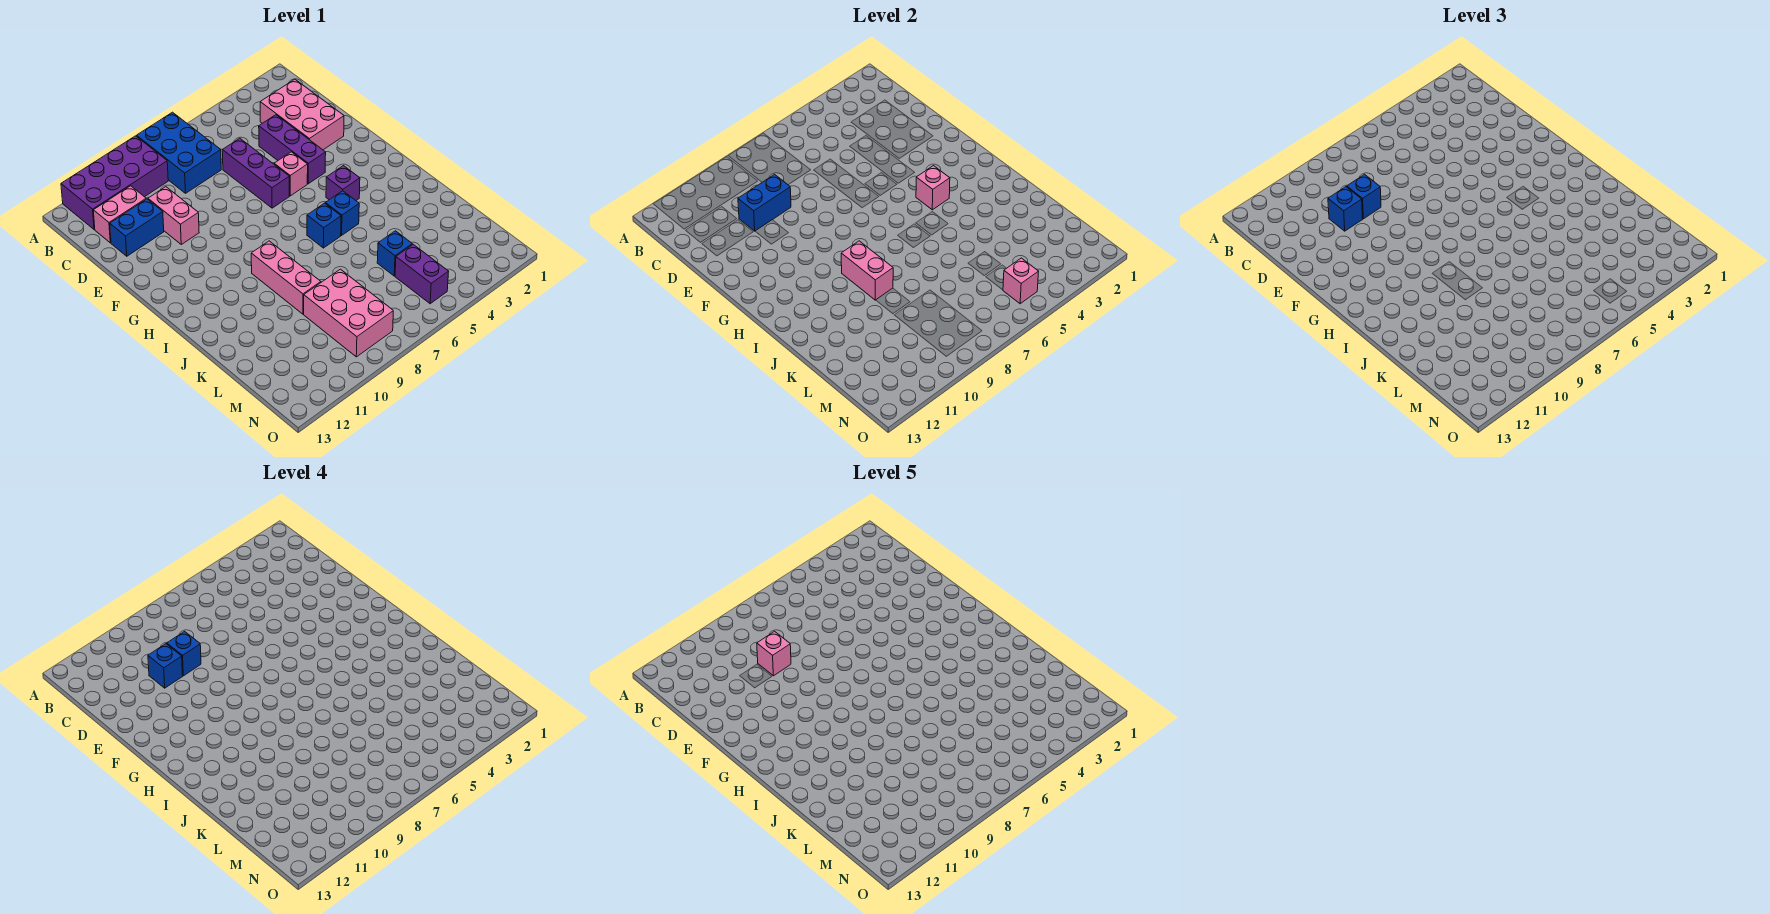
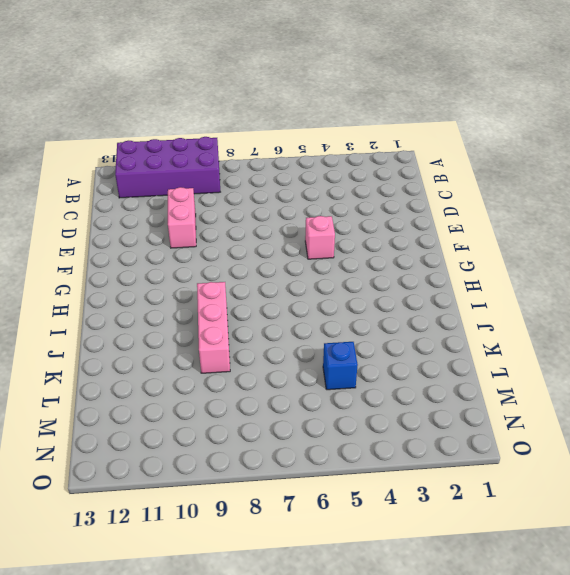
none -> blue 2x3 brick [137,112,221,193]
none -> pink 2x3 brick [260,79,344,150]
none -> pink 1x2 brick [93,186,146,243]

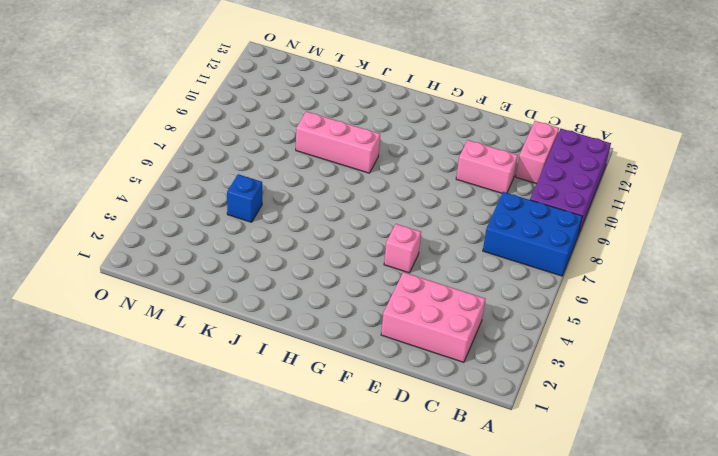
none -> purple 1x3 brick [259,115,326,184]
none -> purple 1x3 brick [222,138,289,208]
none -> blue 1x2 brick [110,199,164,256]

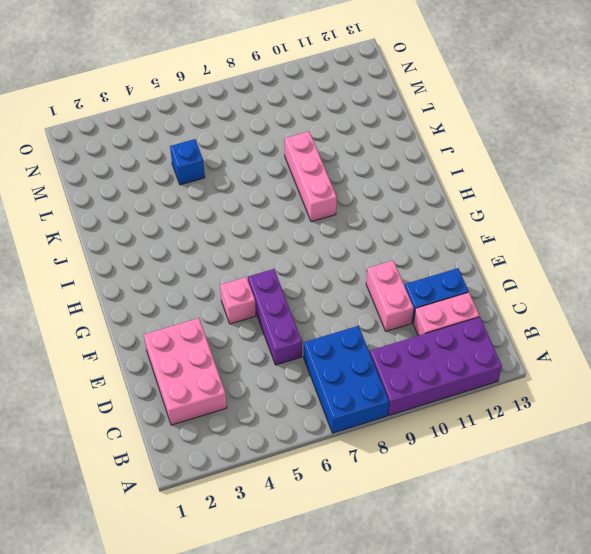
none -> purple 1x3 brick [259,115,326,184]
none -> purple 1x1 brick [326,166,360,200]
none -> blue 1x1 brick [325,191,359,235]

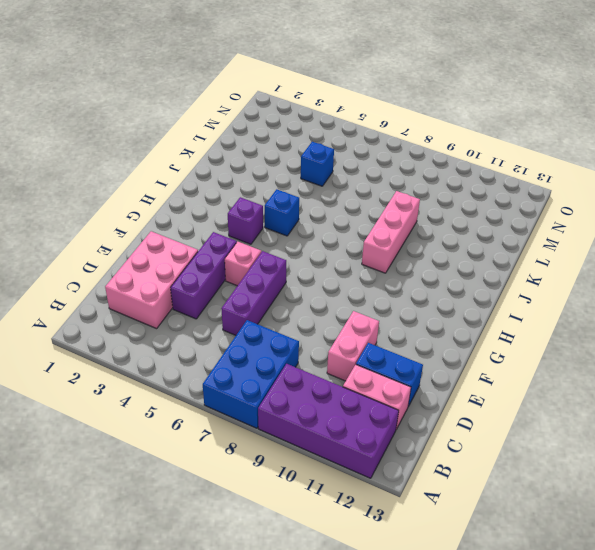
none -> blue 1x1 brick [307,203,341,248]
none -> pink 2x3 brick [304,269,393,357]
none -> purple 1x2 brick [395,244,449,304]

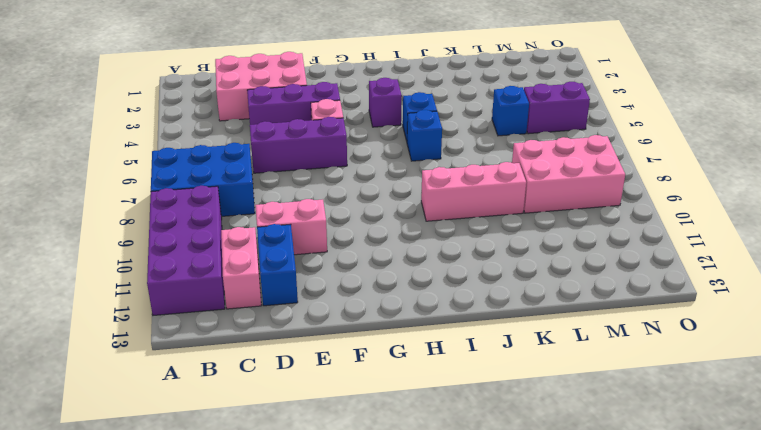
none -> blue 1x2 brick [738,174,791,231]
none -> pink 1x1 brick [916,166,950,210]
none -> pink 1x2 brick [841,241,893,300]

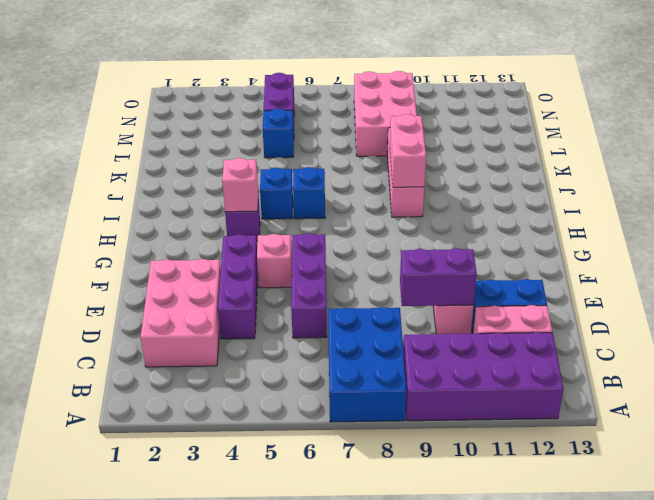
purple 1x2 brick [400,248,477,306] -> blue 1x2 brick [738,174,791,231]
none -> pink 1x1 brick [1003,258,1039,304]
none -> blue 1x1 brick [1347,174,1381,219]
none -> blue 1x1 brick [1328,187,1363,231]

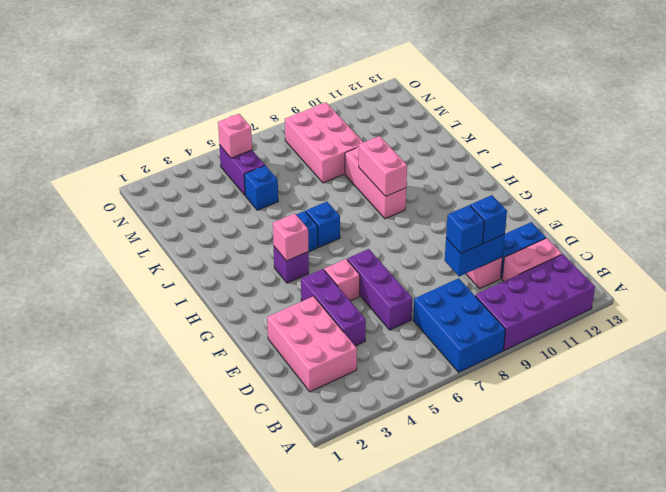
none -> blue 1x1 brick [167,631,201,676]
none -> blue 1x1 brick [148,644,183,688]
none -> pink 1x1 brick [757,631,791,676]

